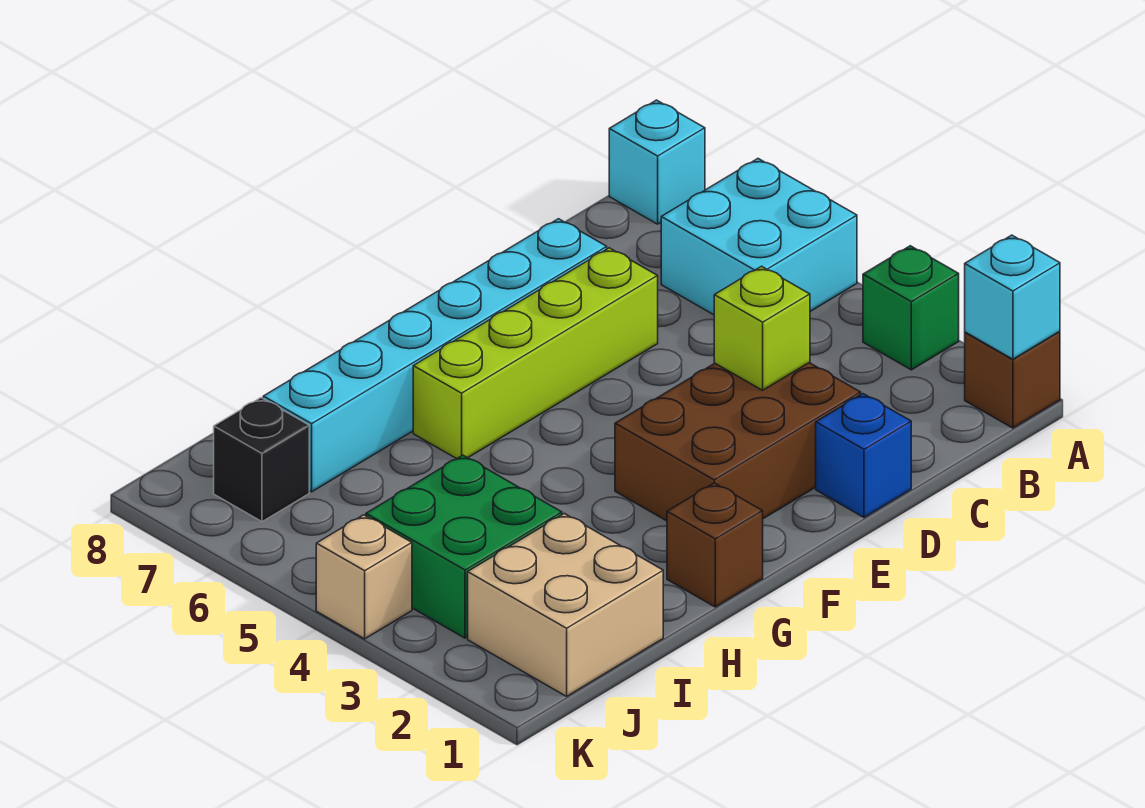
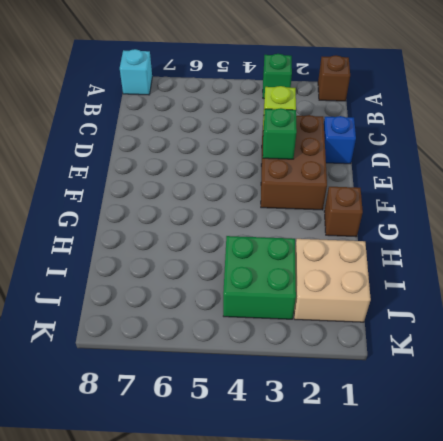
green 1x1 brick [263,108,297,159] -> none
none -> cyan 2x2 brick [661,159,857,315]
none -> lime 1x4 brick [413,248,658,459]
none -> cyan 1x6 brick [263,219,607,492]

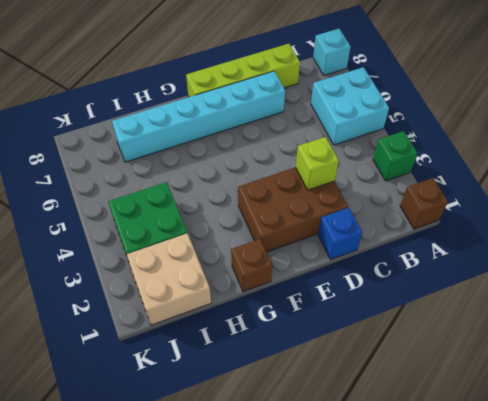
lime 1x4 brick [186,44,300,97] -> lime 1x4 brick moved to [413,248,658,459]
none -> black 1x1 brick [214,398,309,522]
none -> tan 1x1 brick [316,515,412,639]
none -> cyan 1x1 brick [965,235,1060,359]

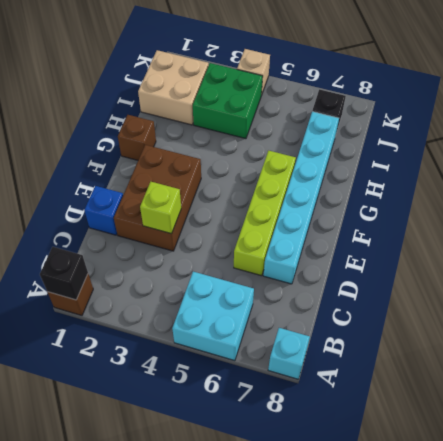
black 1x1 brick [40,247,88,300] -> cyan 1x1 brick [965,235,1060,359]
none -> green 1x1 brick [863,246,959,370]

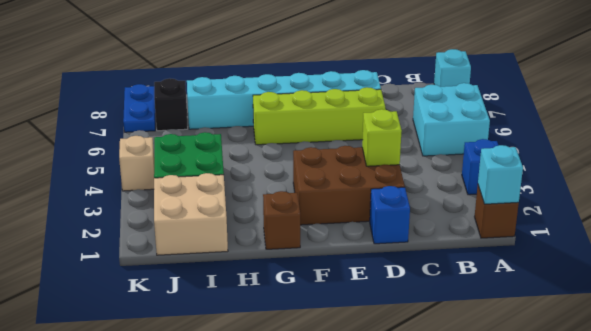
blue 1x1 brick [462,139,499,195] -> green 1x1 brick [863,246,959,370]
blue 1x2 plate [123,84,155,132] -> none

